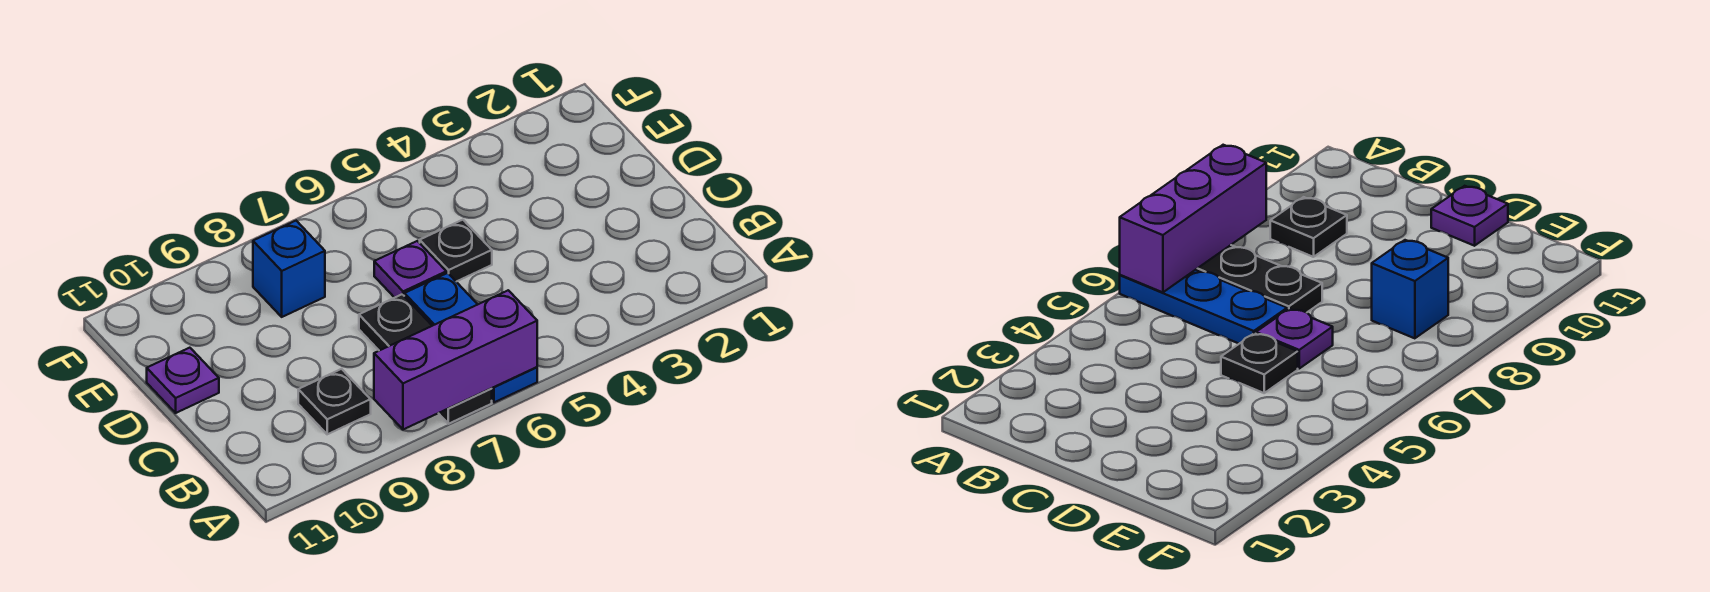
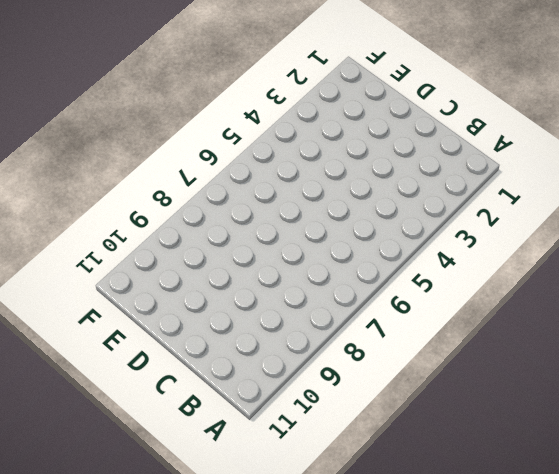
none -> blue 1x3 plate [404,273,537,402]
none -> black 1x3 plate [359,294,492,424]

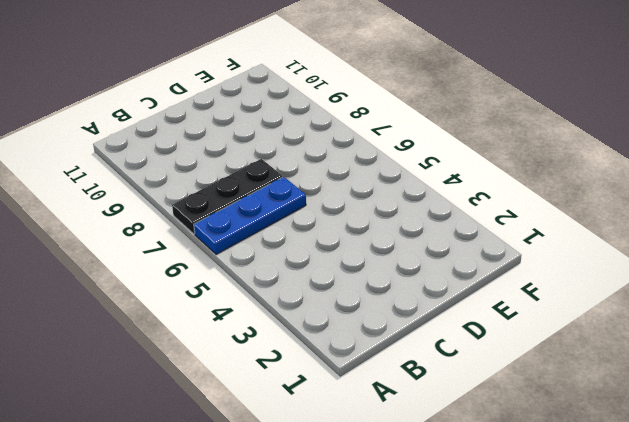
none -> black 1x1 plate [298,369,371,434]
none -> black 1x1 plate [420,220,492,282]

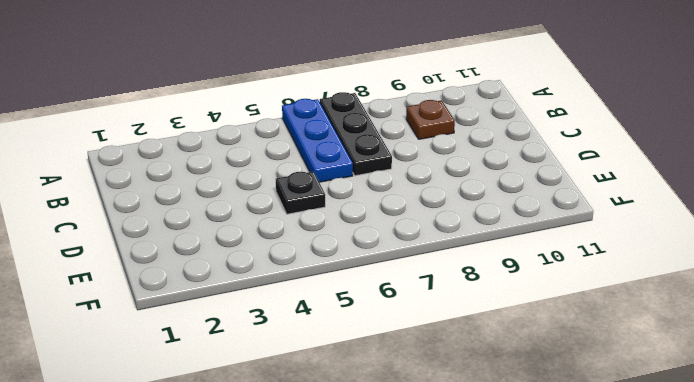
brown 1x1 plate [406,100,455,139] -> black 1x1 plate [298,369,371,434]
none -> purple 1x1 plate [374,241,446,298]
none -> purple 1x1 plate [147,348,219,413]

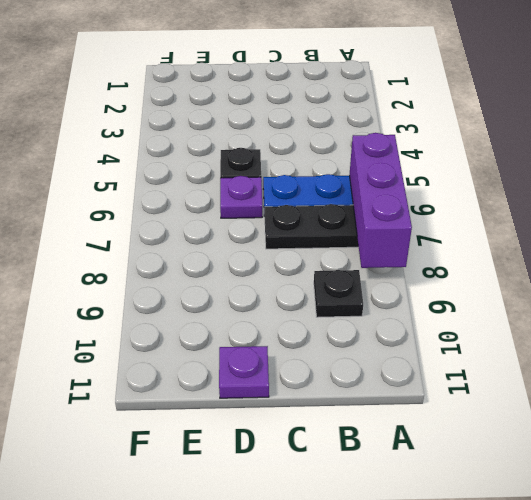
none -> blue 1x1 brick [253,221,325,317]

